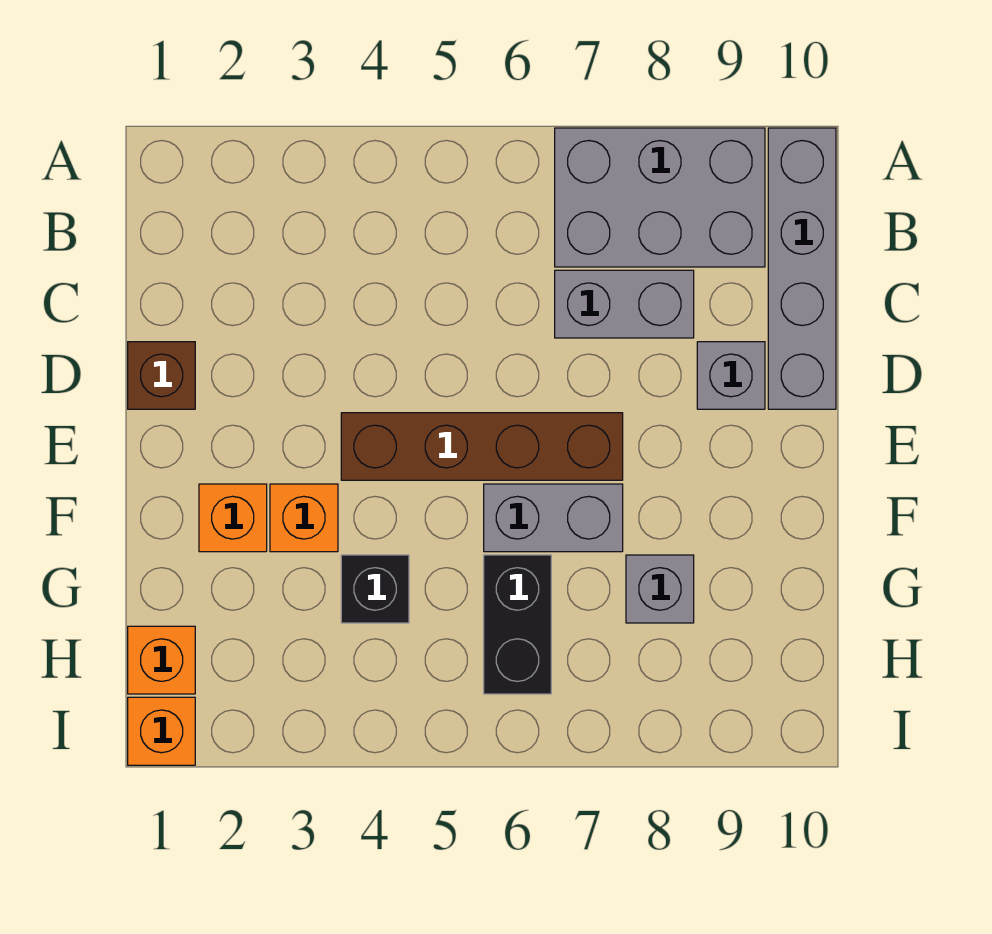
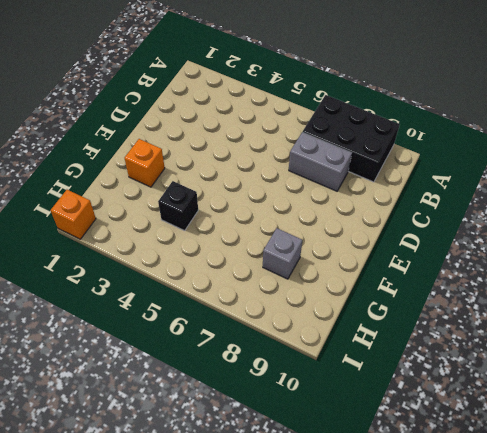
black 2x3 brick [302,95,400,182] -> grey 2x3 brick [555,128,765,267]
none -> grey 1x4 brick [768,128,836,409]
none -> brown 1x1 brick [128,342,195,409]
none -> grey 1x1 brick [697,342,765,409]

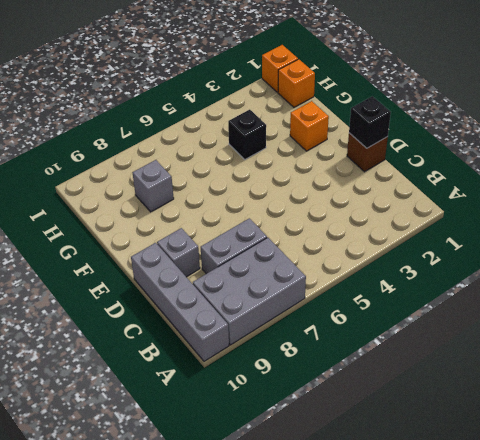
black 1x1 brick [349,96,391,148] -> none
none -> brown 1x4 brick [341,413,623,480]
none -> orange 1x1 brick [270,484,338,552]
none -> grey 1x2 brick [484,484,623,552]

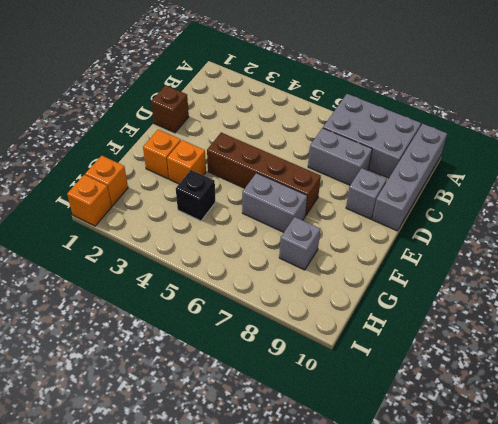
none -> black 1x2 brick [484,555,551,694]

